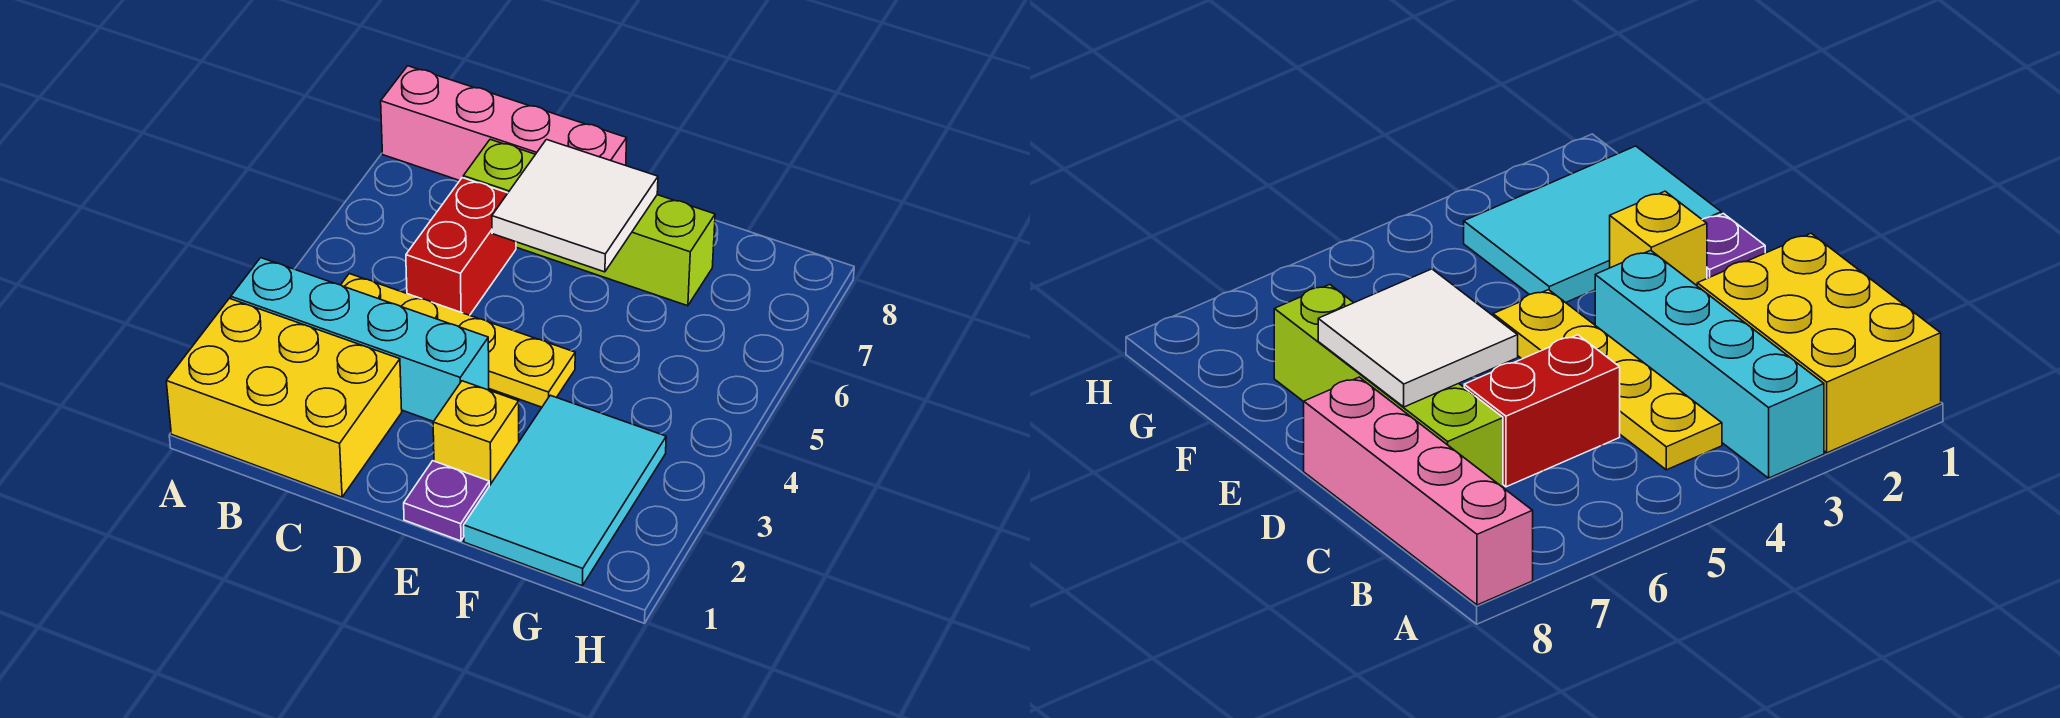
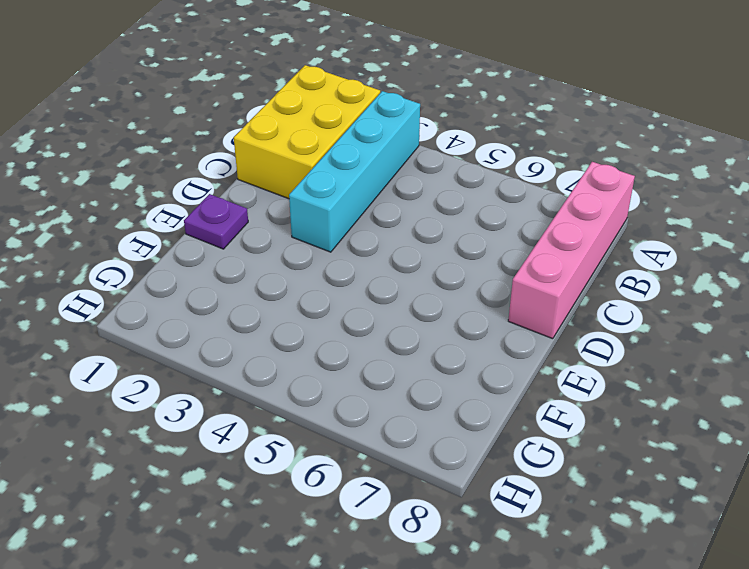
none -> yellow 1x4 plate [341,274,575,407]
none -> red 1x2 brick [406,178,516,315]

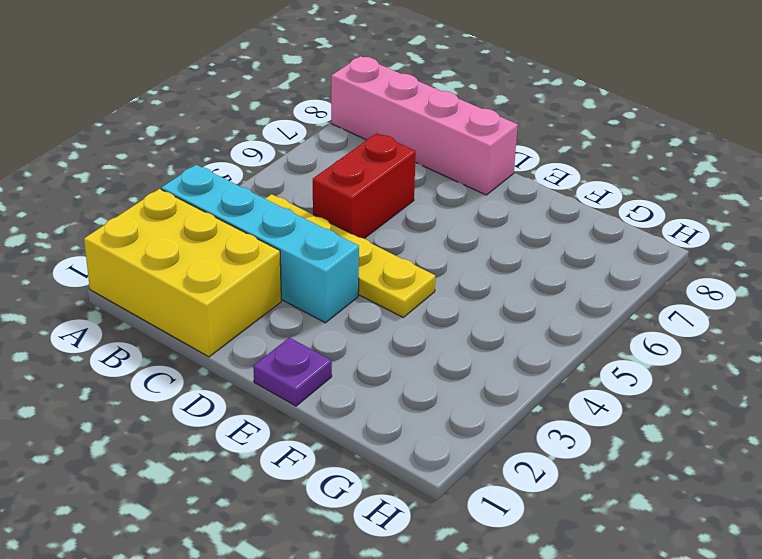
none -> lime 1x4 brick [463,139,715,306]
none -> yellow 1x1 brick [433,381,519,486]

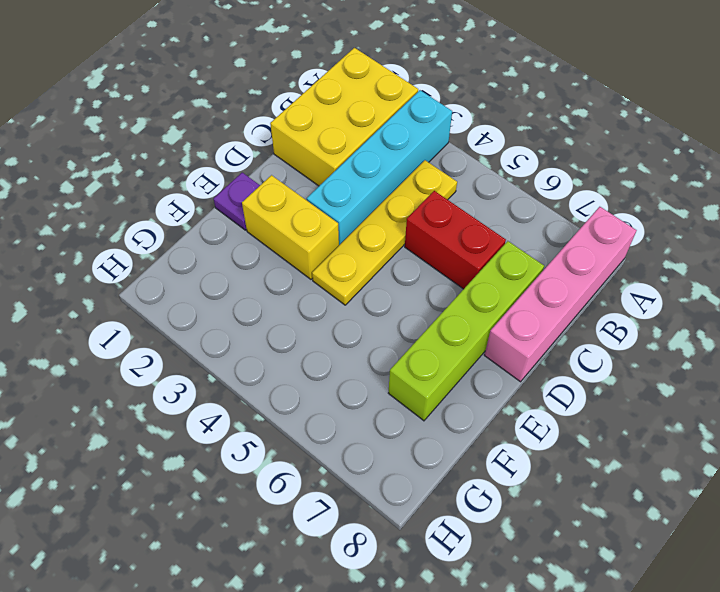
yellow 1x2 brick [242,175,339,279] -> yellow 1x1 brick [433,381,519,486]
none -> cyan 2x3 tile [464,395,666,586]
none -> white 2x2 tile [492,140,658,272]

